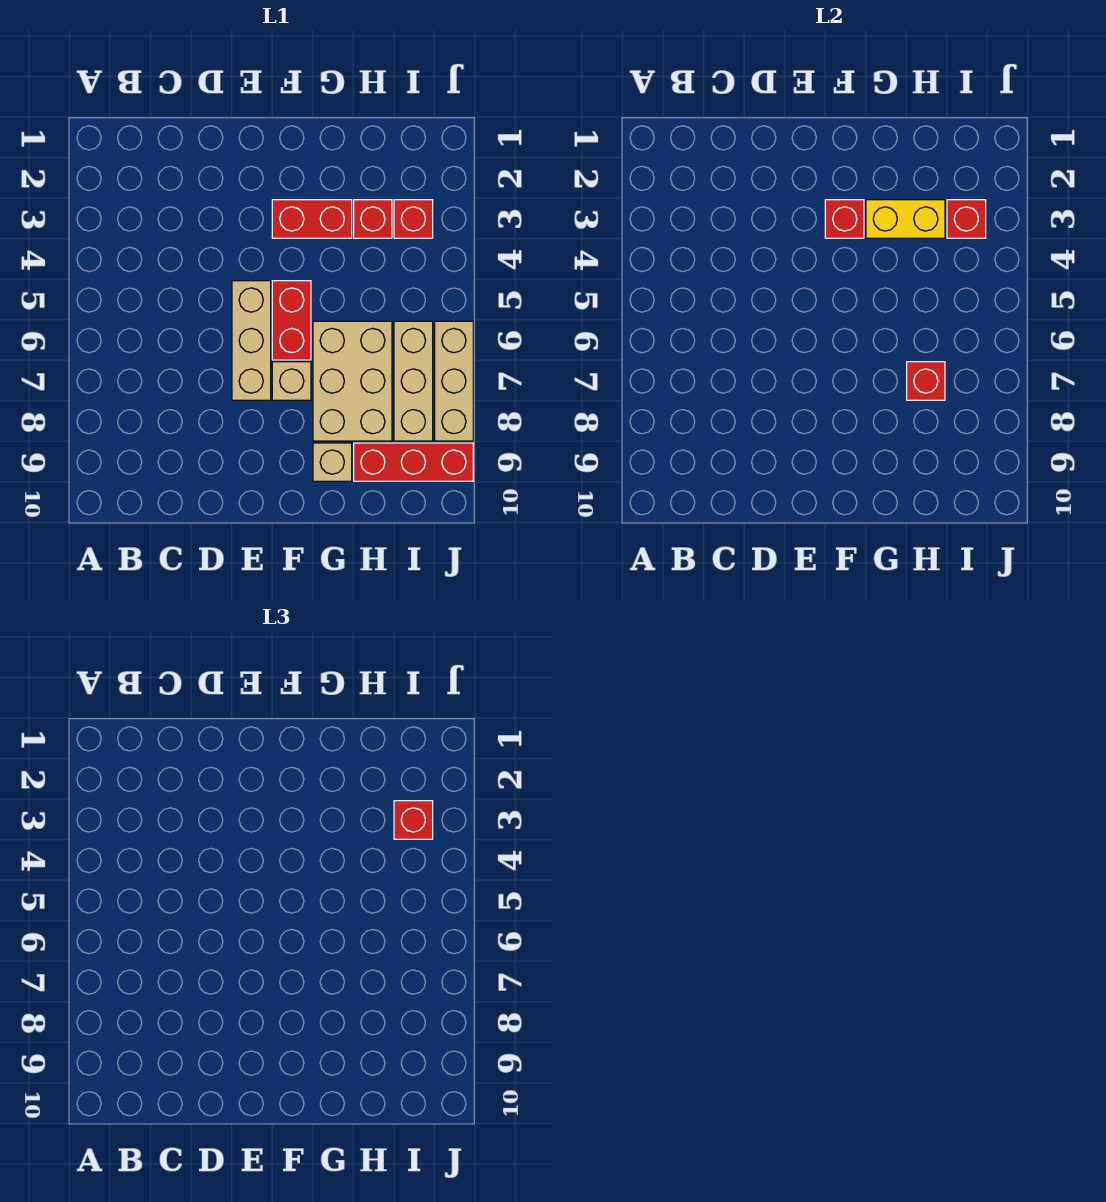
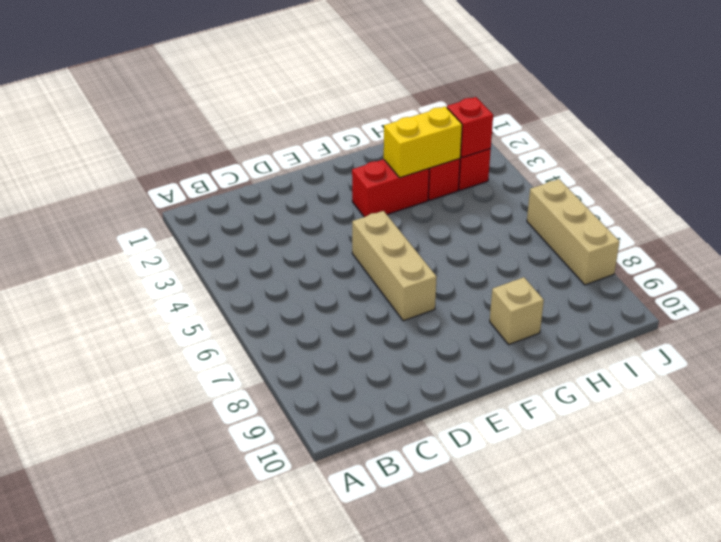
none -> red 1x2 brick [272,281,311,360]
none -> tan 1x1 brick [272,362,311,400]
none -> tan 2x3 brick [313,321,392,441]

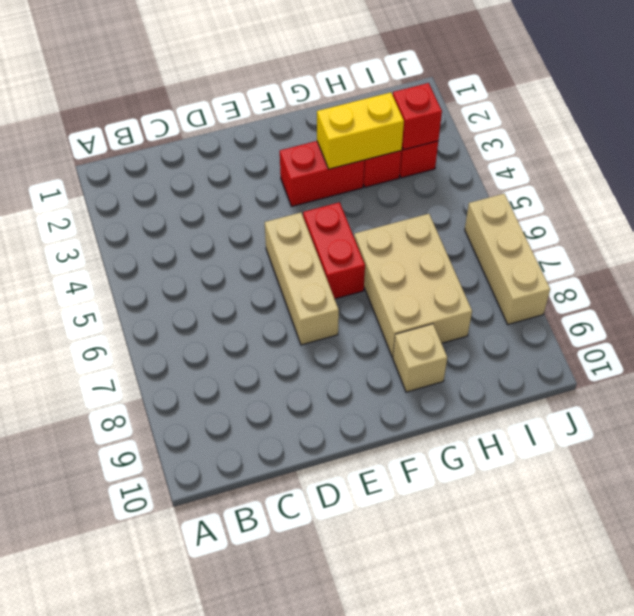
none -> tan 1x1 brick [272,362,311,400]
none -> red 1x3 brick [354,443,473,481]
none -> tan 1x3 brick [394,321,433,441]

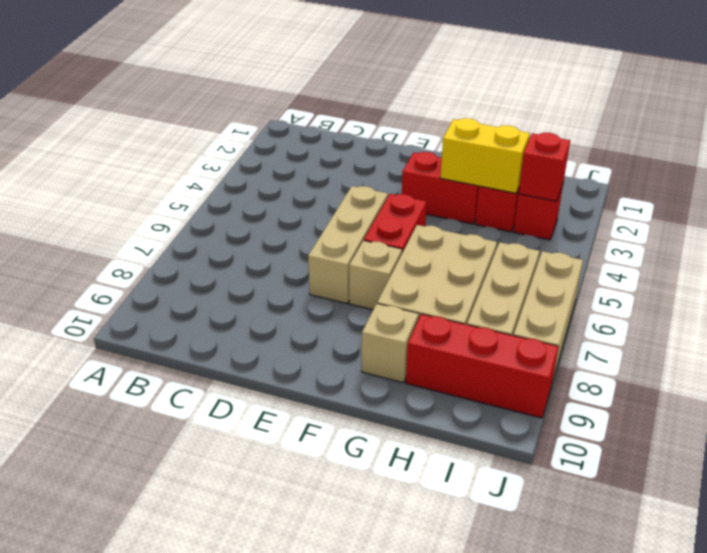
none -> red 1x1 brick [825,200,864,238]
none -> red 1x1 brick [907,362,945,400]
none -> red 1x1 brick [394,801,433,839]

